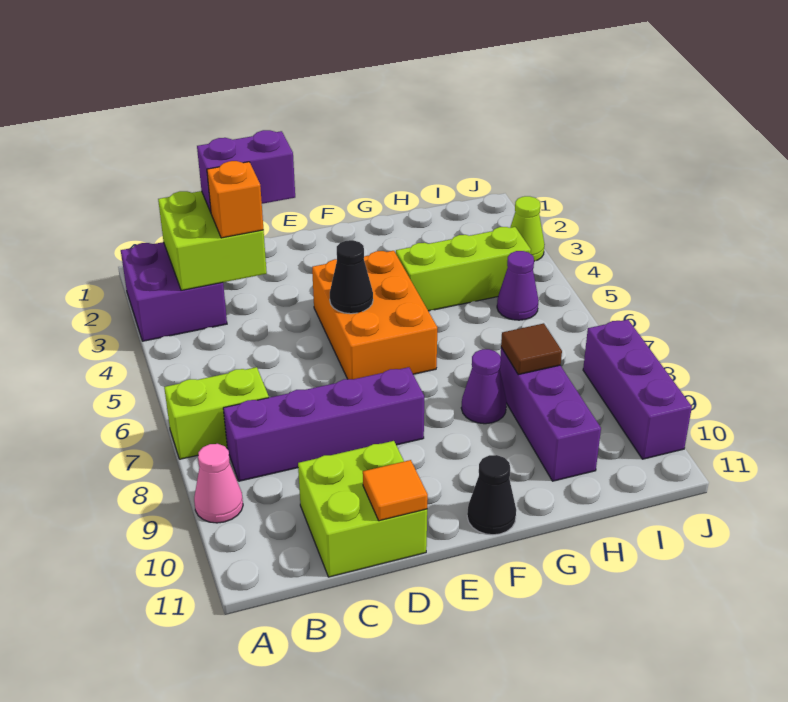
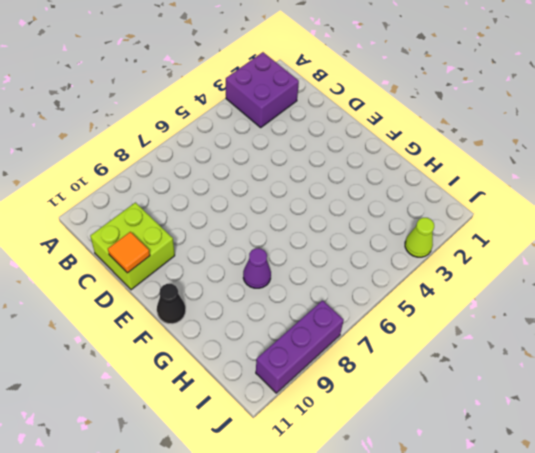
none -> lime 1x2 brick [164,367,269,459]
none -> pink 1x1 cone [194,444,243,523]
none -> purple 1x4 brick [223,367,424,481]

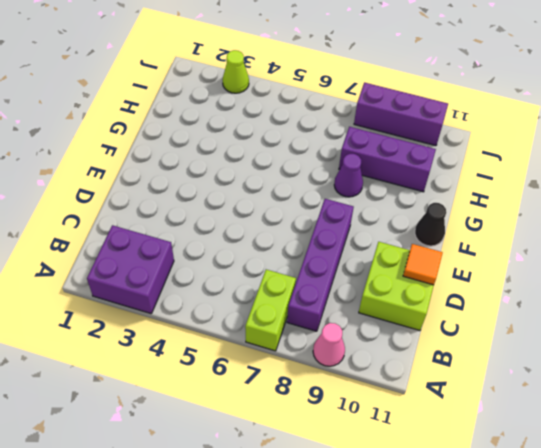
none -> orange 2x3 brick [312,251,437,380]
none -> lime 1x3 brick [396,227,531,311]
none -> purple 1x1 cone [497,251,539,320]

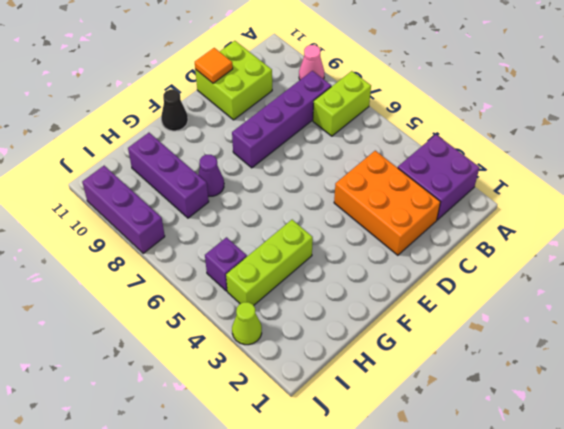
orange 2x3 brick [334,151,440,255] -> orange 2x3 brick moved to [312,251,437,380]
purple 1x1 brick [205,237,247,291] -> purple 1x1 cone [497,251,539,320]
none -> lime 2x2 brick [158,191,267,290]
none -> black 1x1 cone [330,240,373,314]
none -> brown 1x1 tile [501,323,562,375]

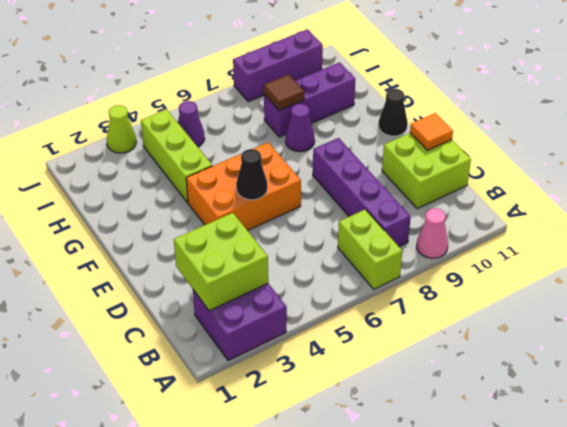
none -> purple 1x2 brick [197,130,295,212]
none -> orange 1x1 brick [207,161,264,238]

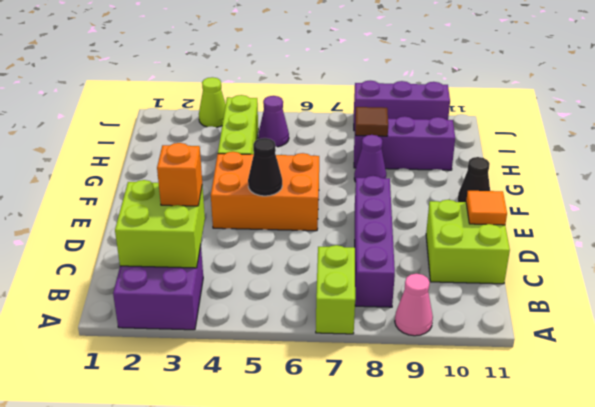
none -> purple 1x2 brick [197,130,295,212]

